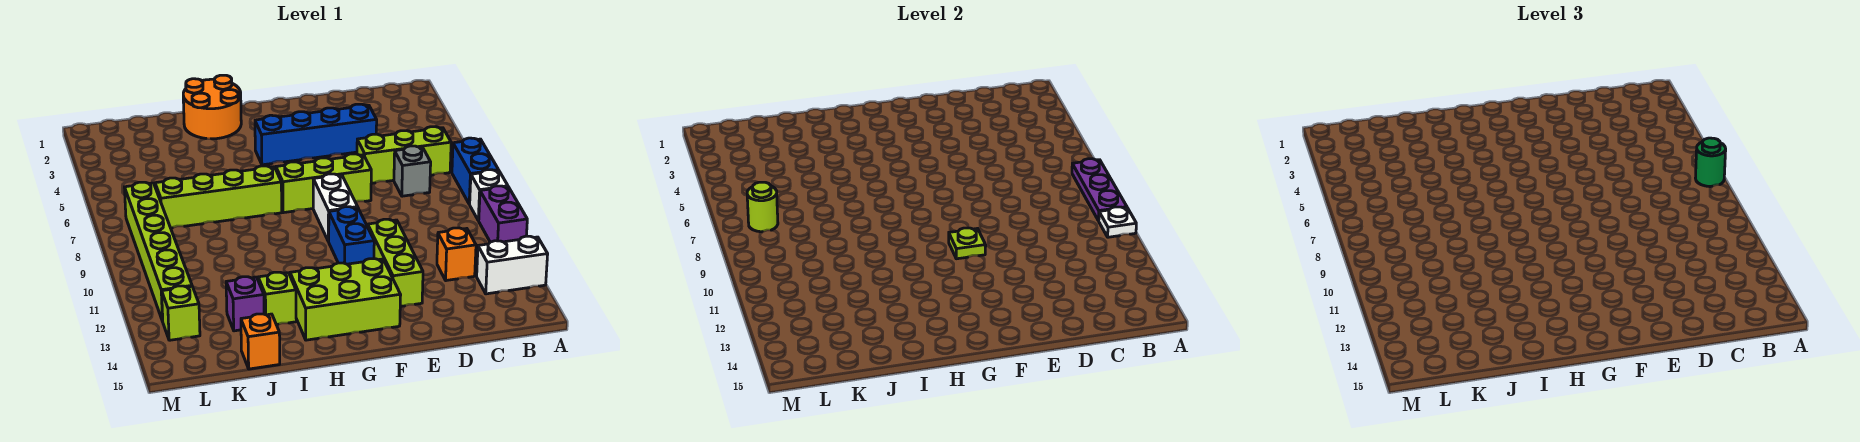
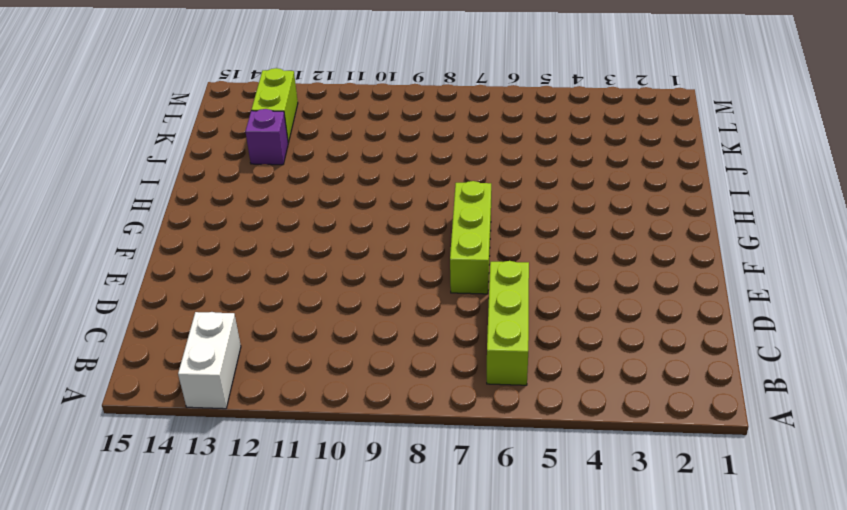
lime 1x2 brick [251,68,298,143] -> lime 1x1 brick [162,286,200,340]
none -> blue 1x2 brick [452,138,499,204]
none -> white 1x1 brick [470,170,508,220]
none -> purple 1x2 brick [478,186,527,242]

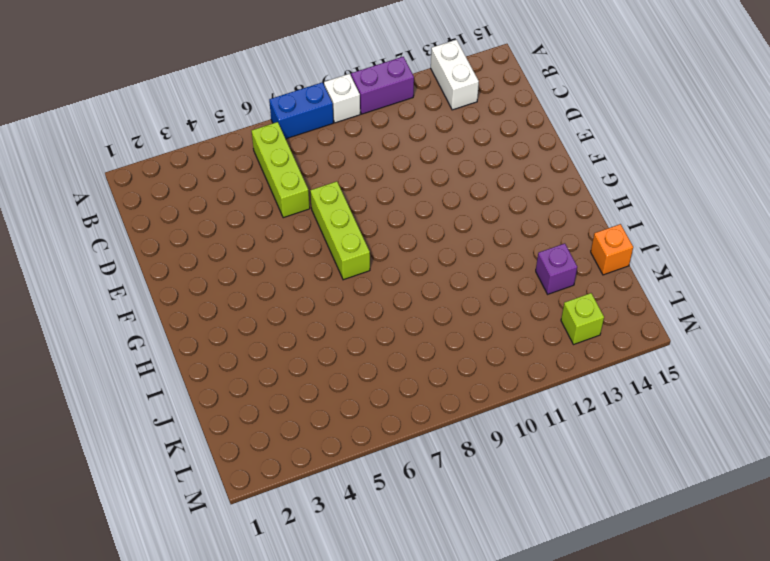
none -> grey 1x1 brick [394,146,431,196]
none -> orange 1x1 brick [437,228,476,281]
none -> blue 1x4 brick [255,104,377,165]

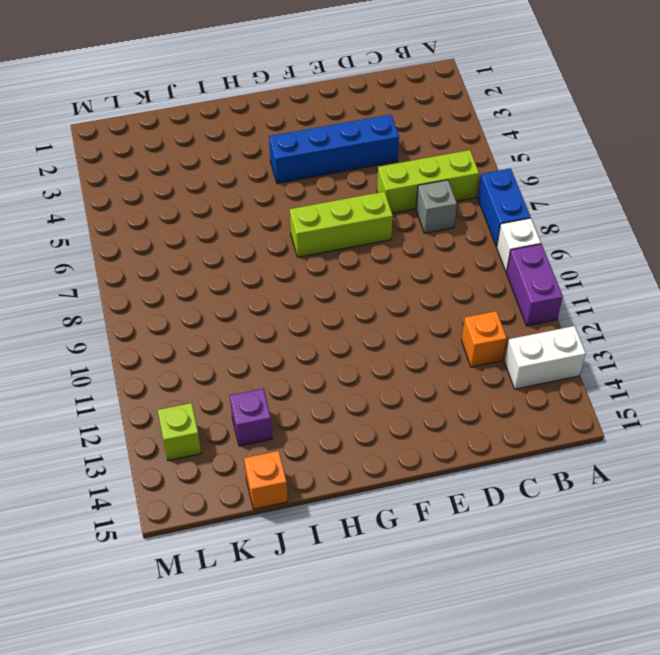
none -> lime 1x3 brick [368,219,423,306]
none -> white 1x2 brick [313,174,357,241]
none -> blue 1x2 brick [328,207,374,264]

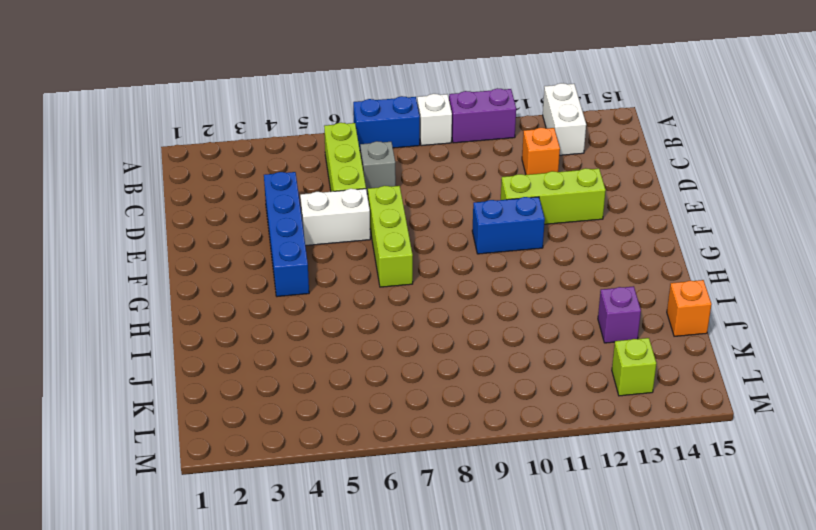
white 1x2 brick [300,189,370,246] -> white 1x2 brick moved to [313,174,357,241]
none -> lime 2x3 brick [290,259,401,340]
none -> orange 2x2 round brick [183,75,241,139]
none -> lime 1x4 brick [155,166,282,228]

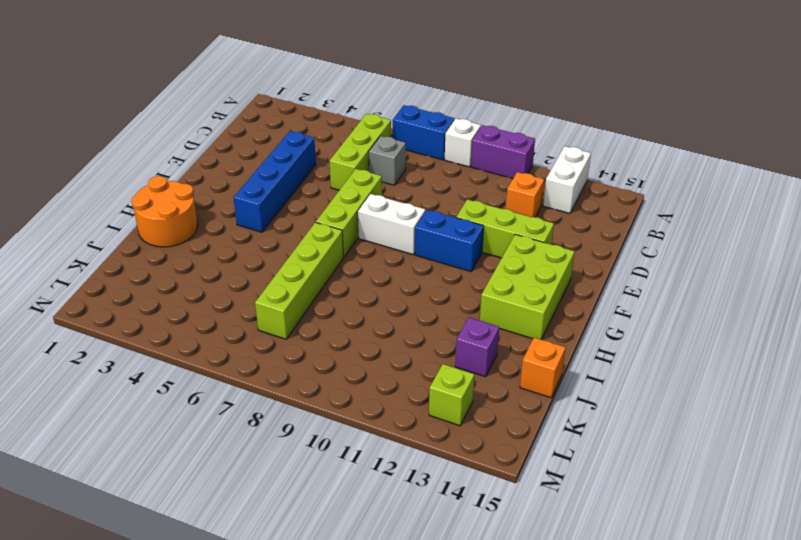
none -> lime 1x1 brick [258,272,296,325]
none -> lime 1x6 brick [125,182,192,321]
none -> purple 1x3 plate [1072,159,1127,220]

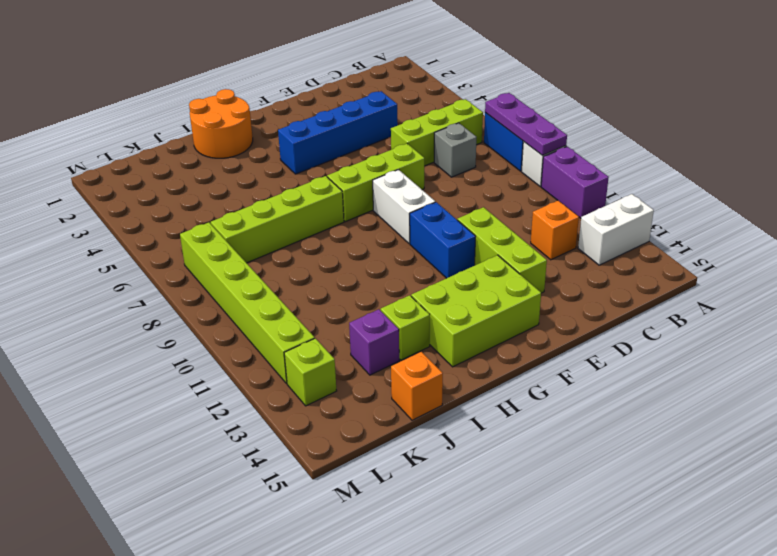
none -> white 1x1 plate [1098,207,1136,237]
none -> lime 1x1 plate [949,228,986,259]
none -> lime 1x1 round brick [747,182,778,232]

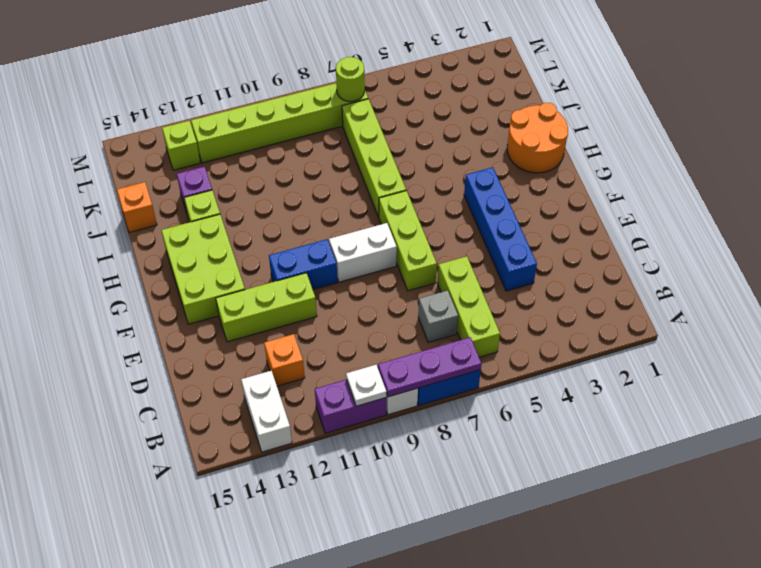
none -> lime 1x1 plate [949,228,986,259]
none -> green 1x1 round brick [1696,138,1726,187]

